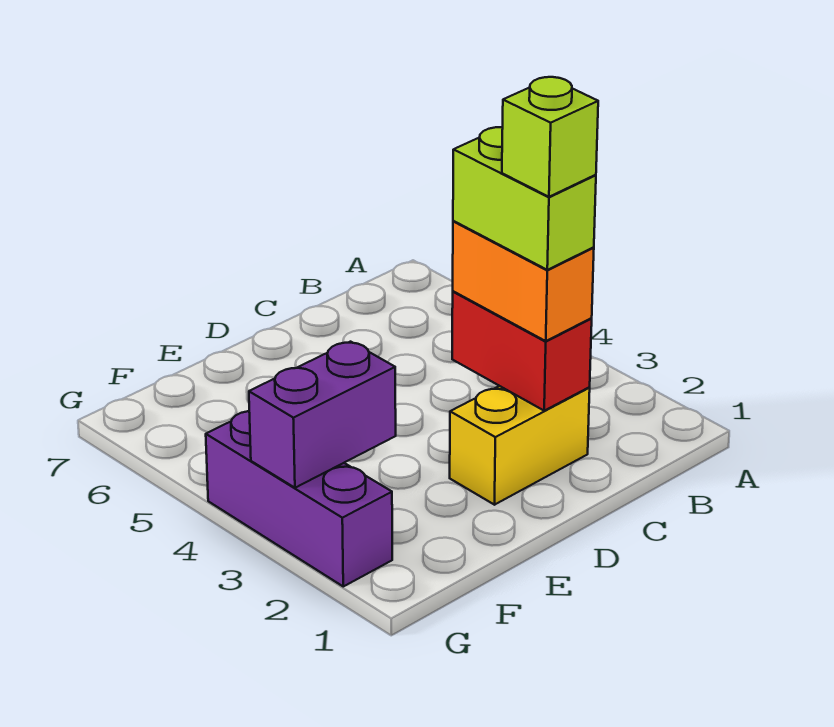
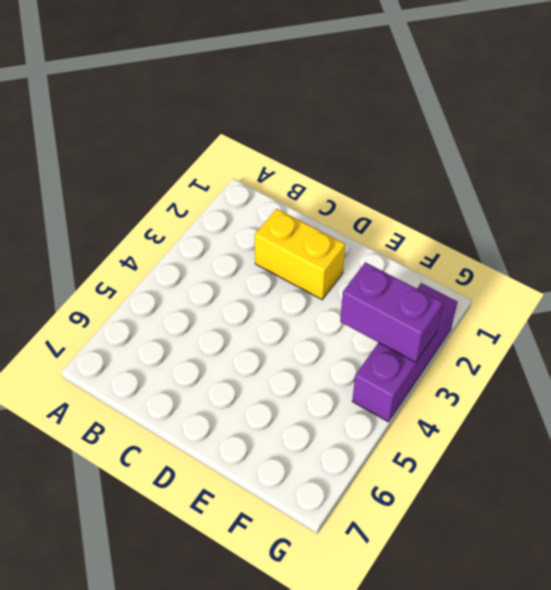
none -> red 1x2 brick [452,291,592,411]
none -> orange 1x2 brick [453,221,594,341]

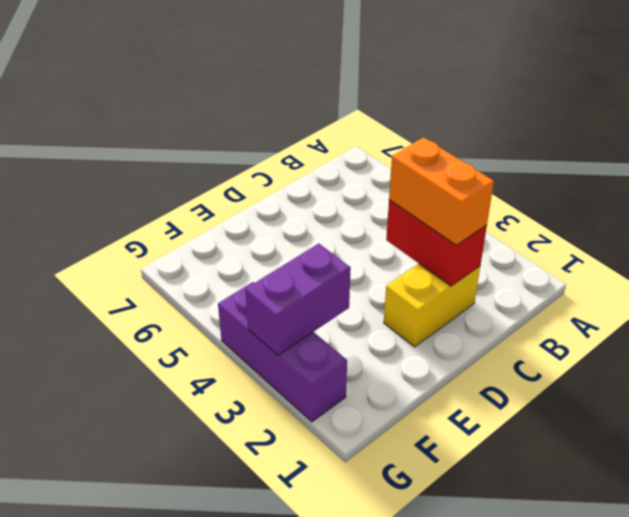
none -> lime 1x2 brick [453,127,596,270]
none -> lime 1x1 brick [502,77,598,197]

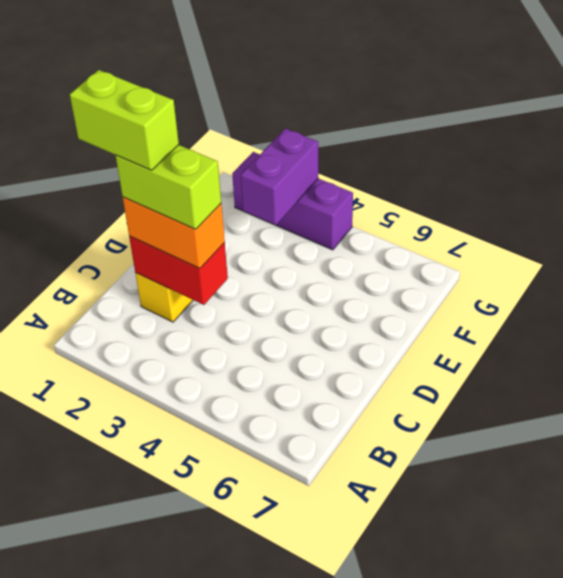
lime 1x2 brick [70,70,179,170] -> lime 1x1 brick [502,77,598,197]

